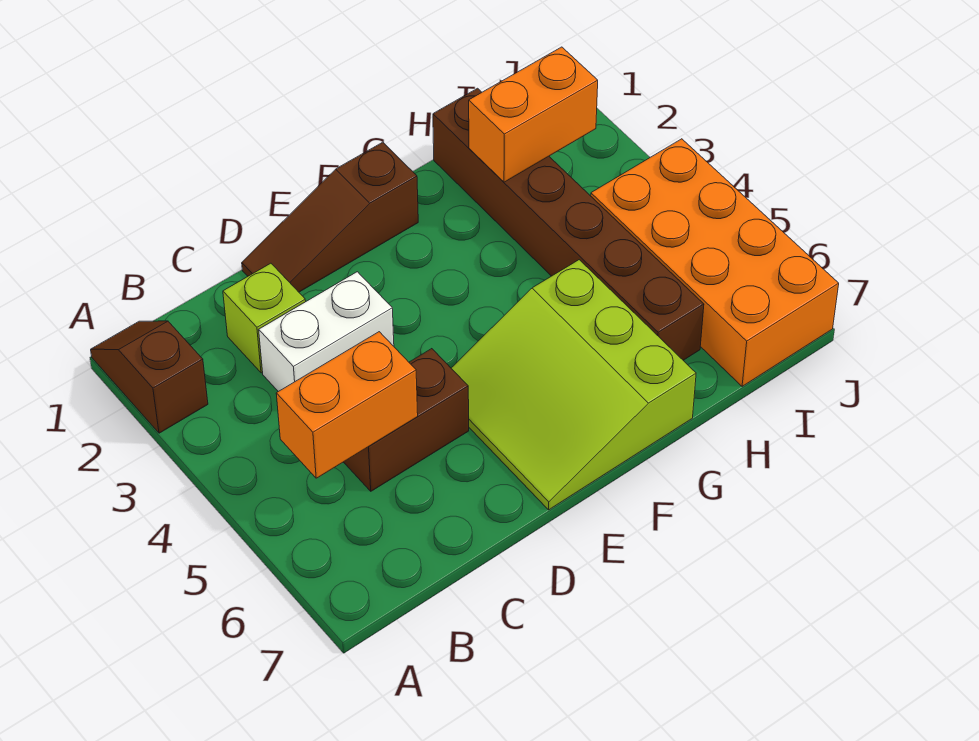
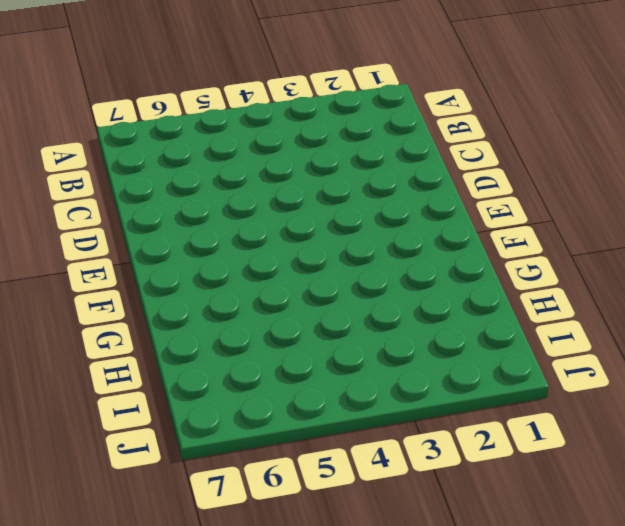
none -> brown 1x2 slope [91,321,208,433]
none -> lime 1x1 brick [223,263,306,373]

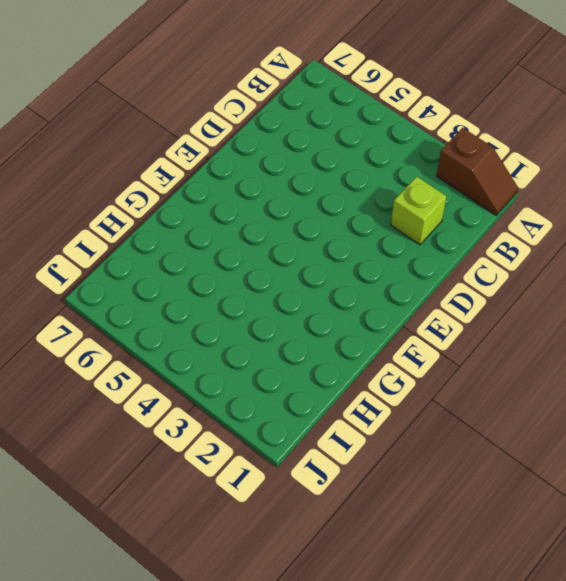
none -> white 1x2 brick [259,272,394,392]
none -> brown 1x2 brick [344,349,469,491]

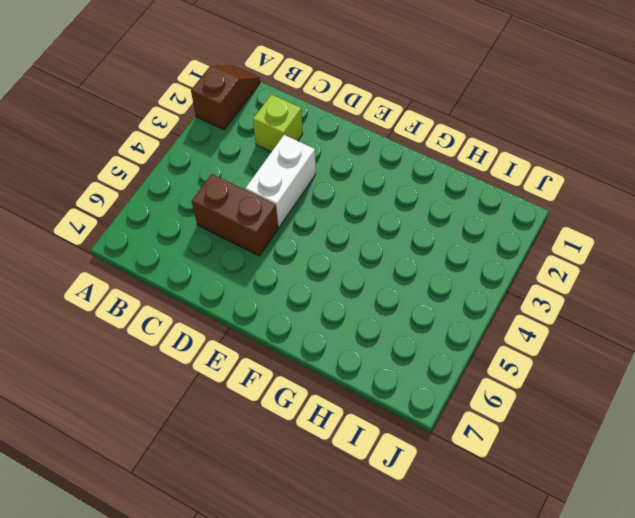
white 1x2 brick [245,135,316,227] -> white 1x2 brick turned to [259,272,394,392]
none -> brown 1x3 slope [242,142,418,292]
none -> lime 3x3 slope [451,260,696,510]

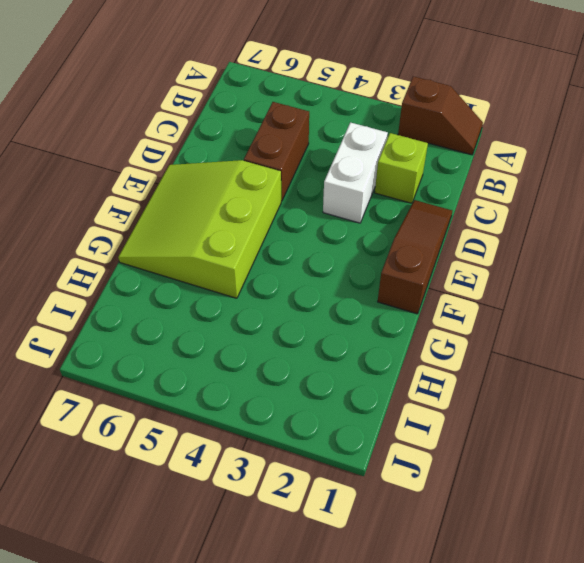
lime 3x3 slope [118,160,281,298] -> lime 3x3 slope turned to [451,260,696,510]
none -> brown 1x6 brick [433,88,704,360]
none -> orange 2x4 brick [591,139,839,387]

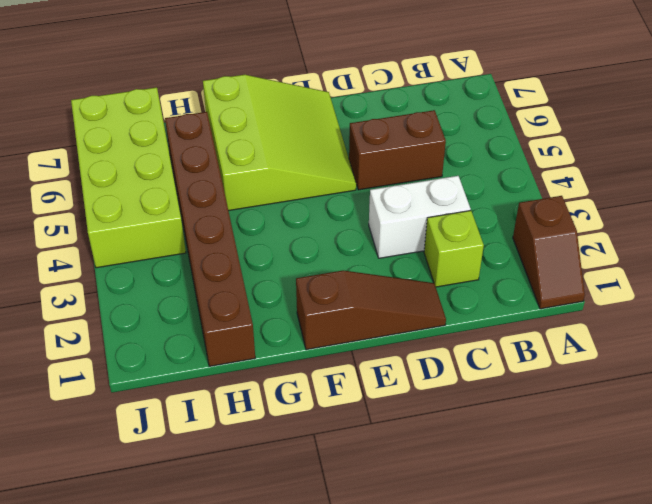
lime 2x4 brick [71,87,186,268] -> orange 2x4 brick [591,139,839,387]
none -> orange 1x2 brick [276,332,418,478]
none -> orange 1x2 brick [469,47,598,182]

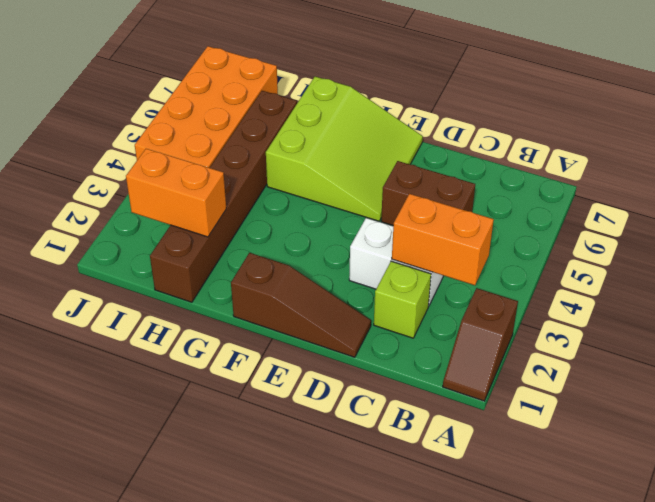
orange 1x2 brick [392,194,494,285] -> orange 1x2 brick moved to [276,332,418,478]

